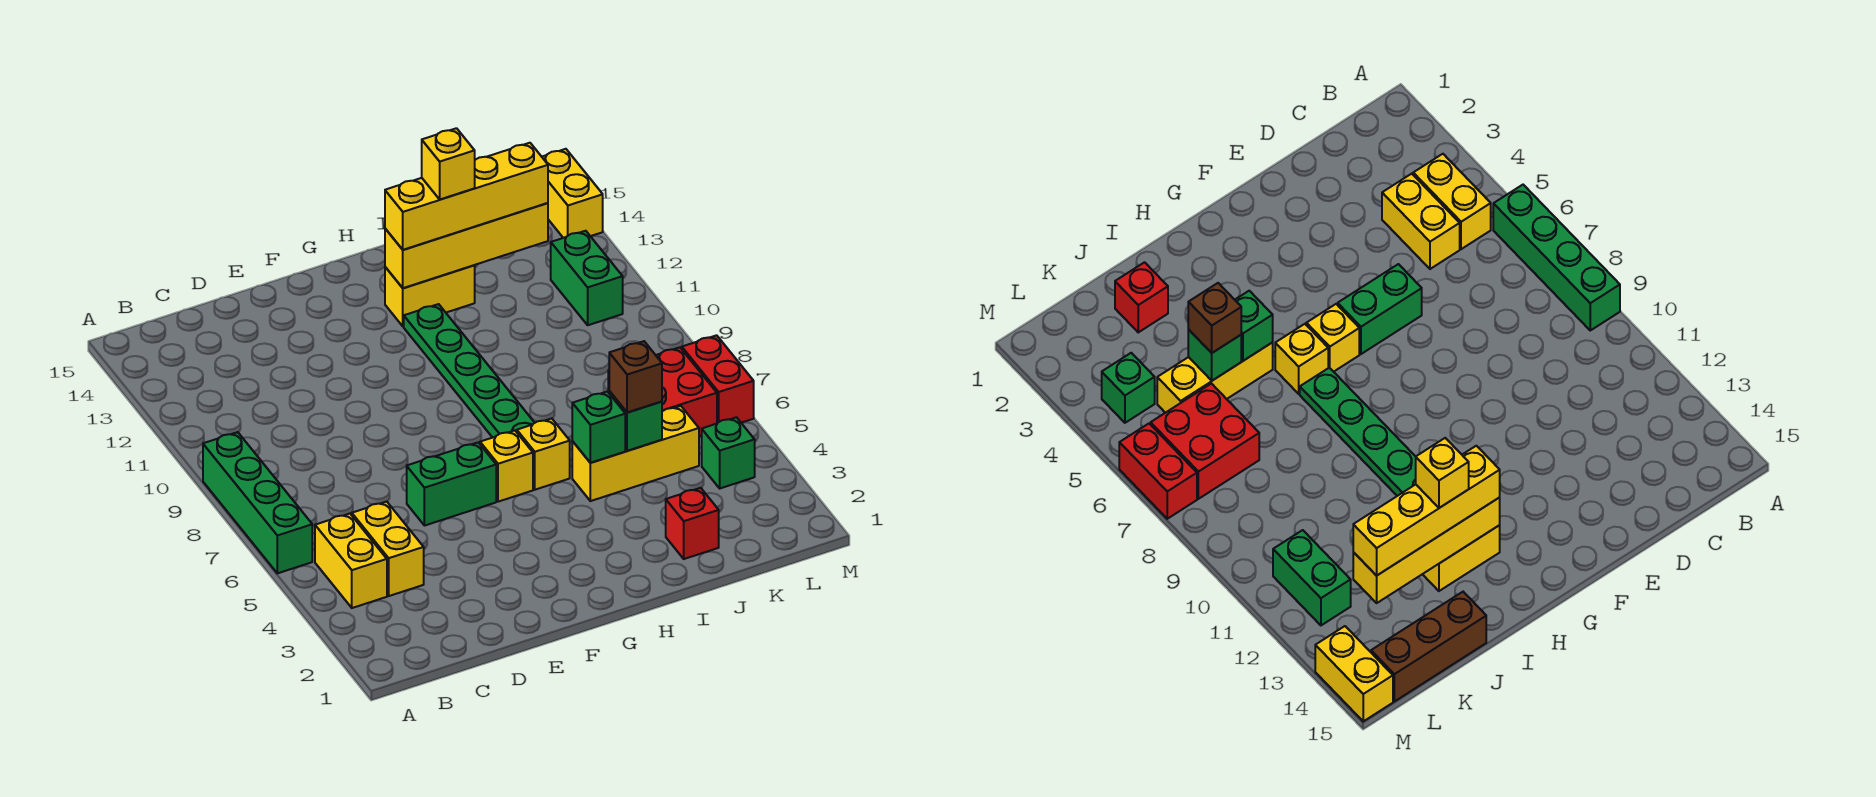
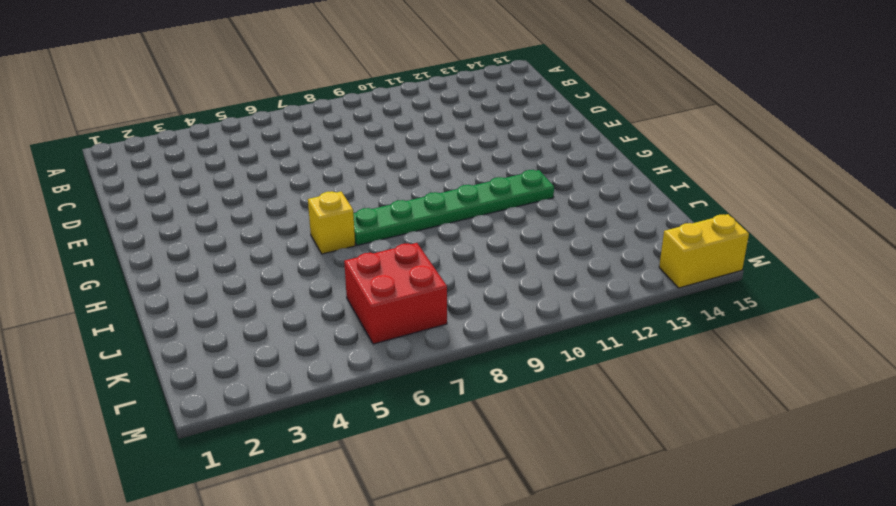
none -> green 1x4 brick [203,432,312,573]
none -> yellow 1x2 brick [315,514,387,608]
none -> yellow 1x2 brick [352,502,424,596]

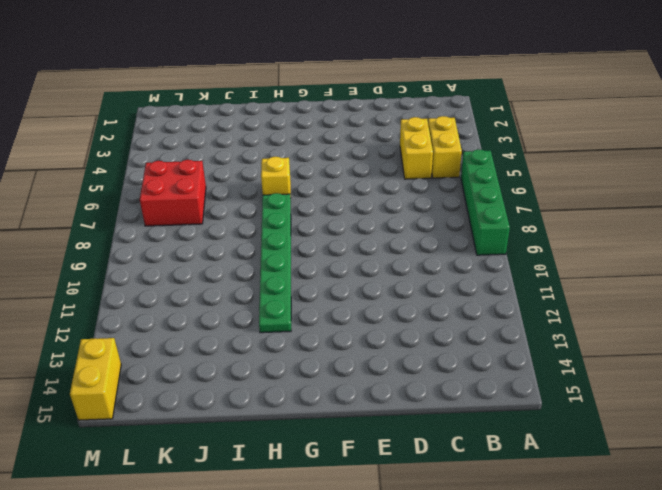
none -> green 1x2 brick [407,443,496,526]
none -> yellow 1x1 brick [480,430,533,502]
none -> yellow 1x2 brick [385,265,475,326]

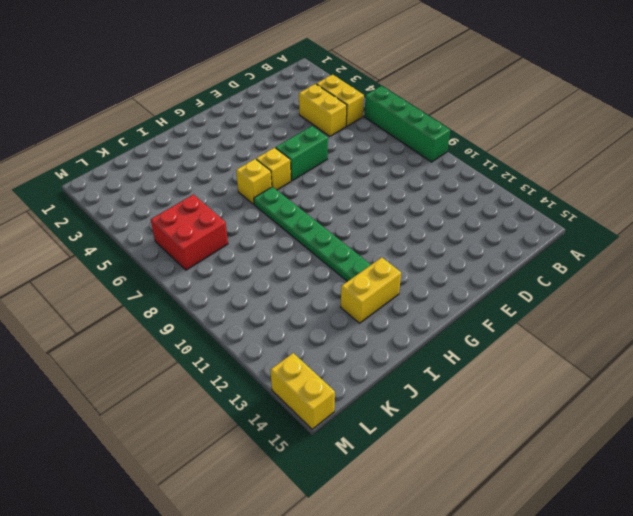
none -> yellow 1x3 brick [572,406,699,501]
none -> red 1x1 brick [666,488,719,559]
none -> brown 1x3 brick [1371,592,1486,702]

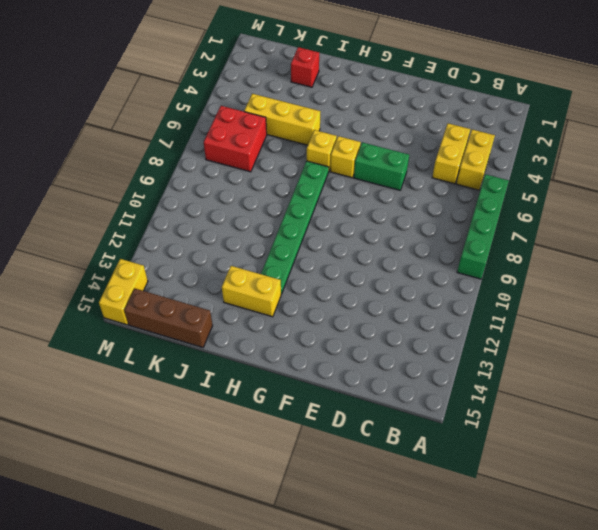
none -> green 1x1 brick [702,417,755,488]
none -> green 1x2 brick [551,231,623,325]
none -> red 1x2 brick [682,335,754,423]

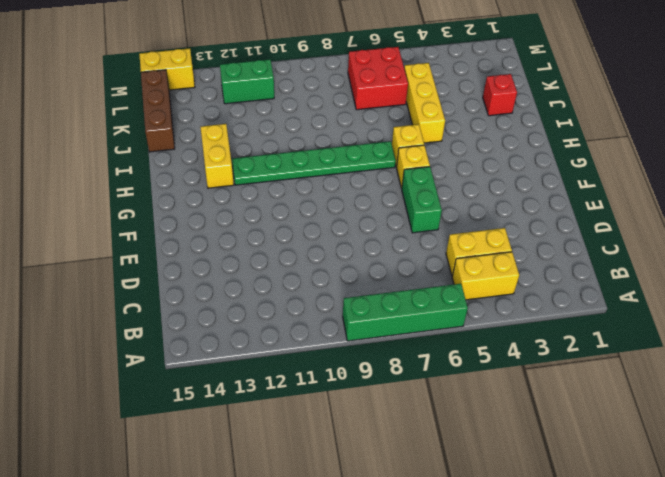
none -> green 1x1 brick [702,417,755,488]
none -> red 1x2 brick [682,335,754,423]
none -> yellow 1x4 brick [385,203,548,288]

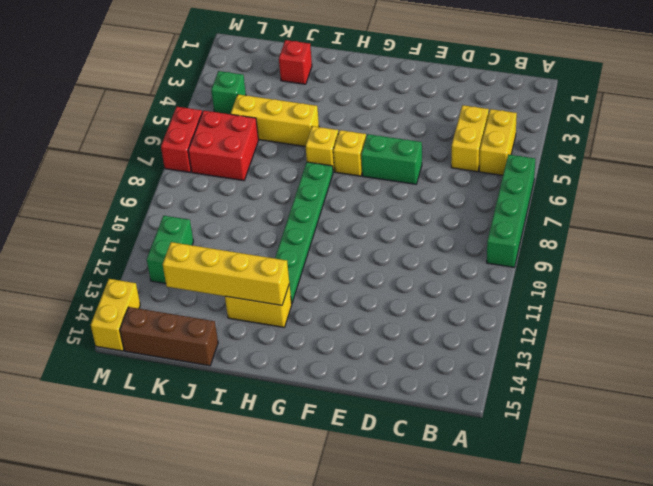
none -> green 1x1 brick [572,392,625,463]
none -> green 1x1 brick [609,391,662,451]
none -> yellow 1x4 brick [385,143,548,250]

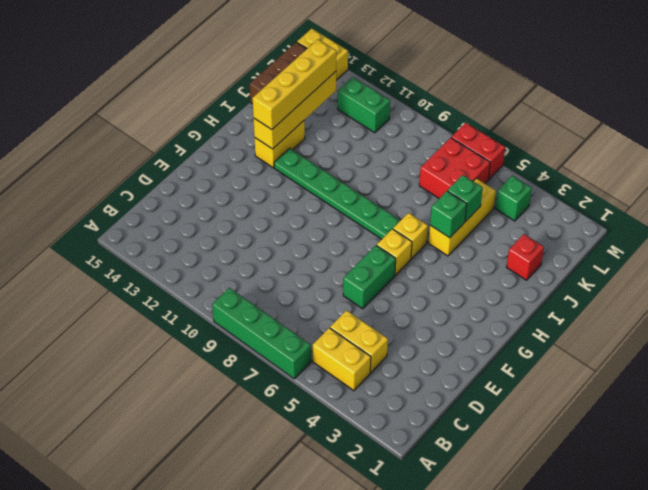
none -> brown 1x1 brick [609,341,662,413]
none -> yellow 1x1 brick [422,128,475,200]

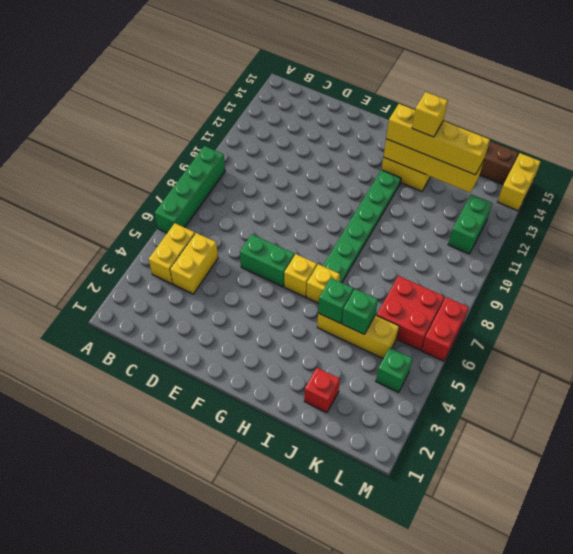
none -> brown 1x1 brick [609,341,662,413]

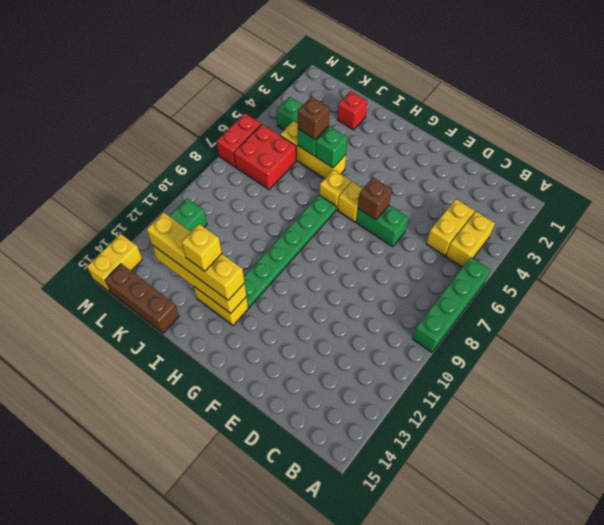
brown 1x1 brick [358,178,392,220] -> none

